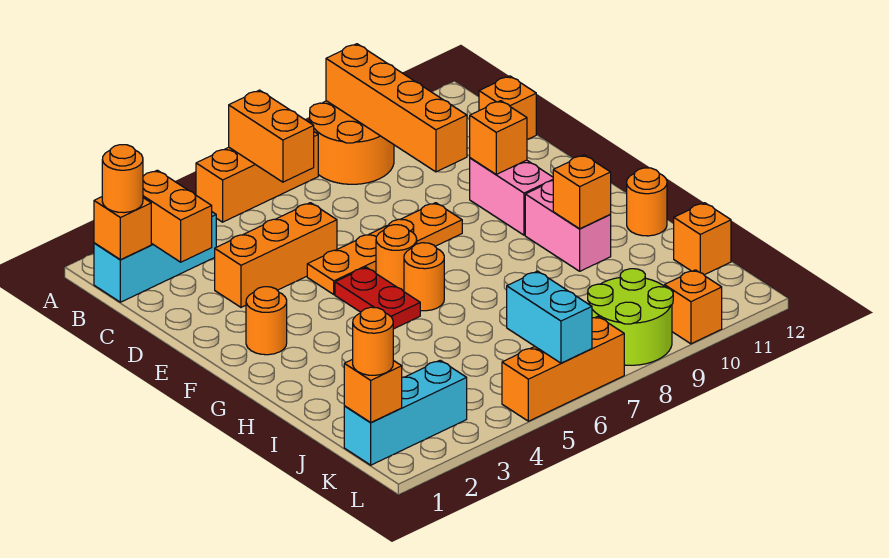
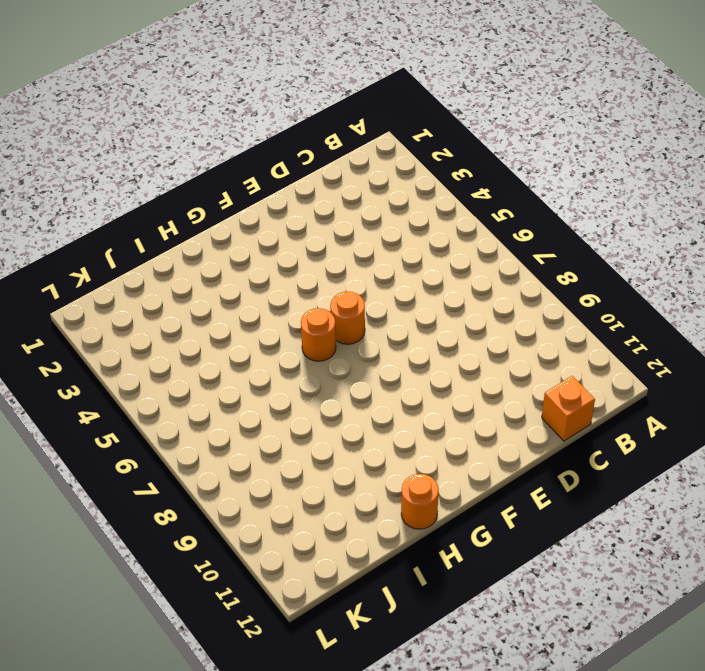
none -> orange 1x3 brick [196,132,318,222]
none -> orange 2x2 round brick [310,101,394,184]
none -> cyan 1x3 brick [94,212,216,302]

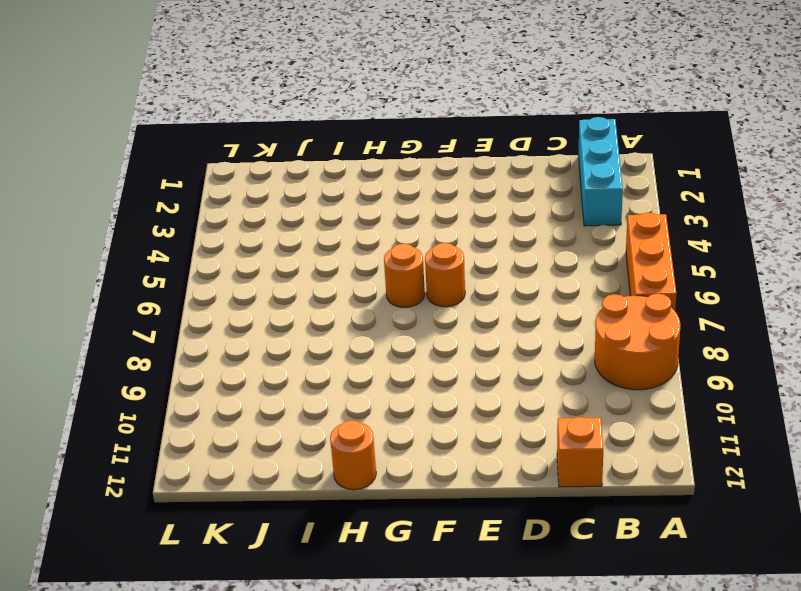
none -> orange 1x3 brick [215,203,337,307]
none -> orange 1x4 plate [307,203,462,294]
none -> pink 1x2 brick [470,158,553,235]

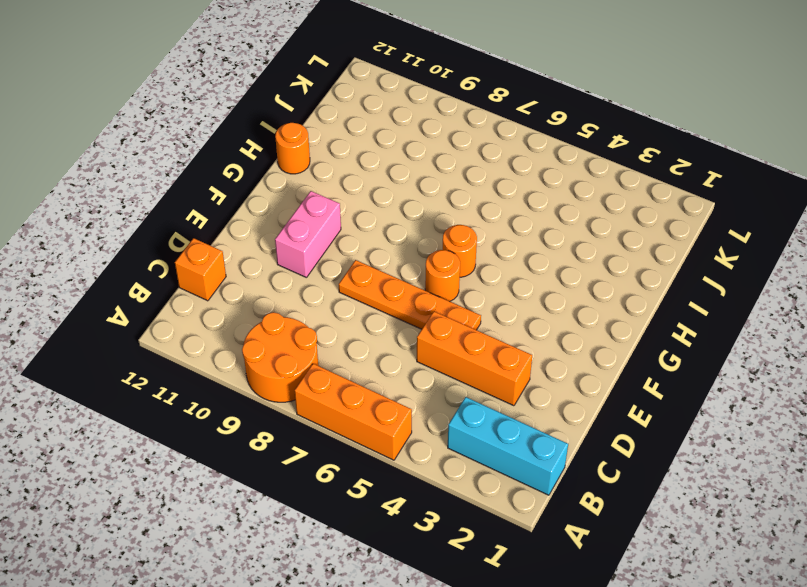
none -> orange 1x1 round brick [246,287,287,355]
none -> red 1x2 plate [335,267,420,329]
none -> pink 1x2 brick [525,181,611,271]

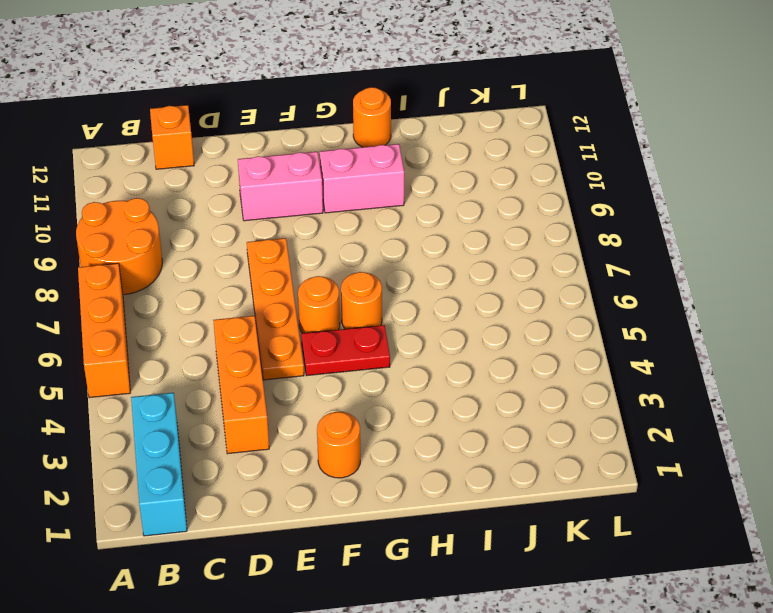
none -> orange 1x1 brick [674,203,731,275]
none -> cyan 1x3 brick [344,360,467,465]
none -> lime 2x2 round brick [588,269,673,365]

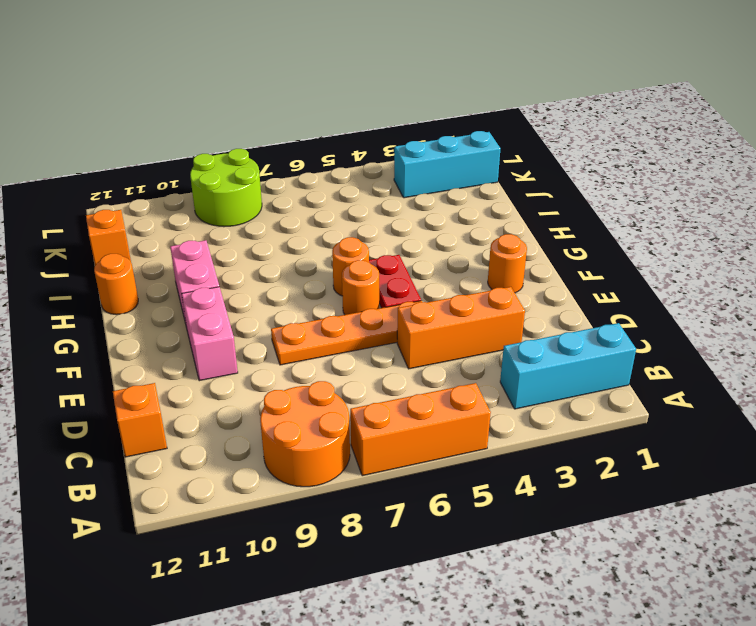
none -> orange 1x3 brick [502,316,624,421]
none -> orange 1x1 brick [664,270,722,344]
none -> orange 1x2 brick [229,90,314,182]

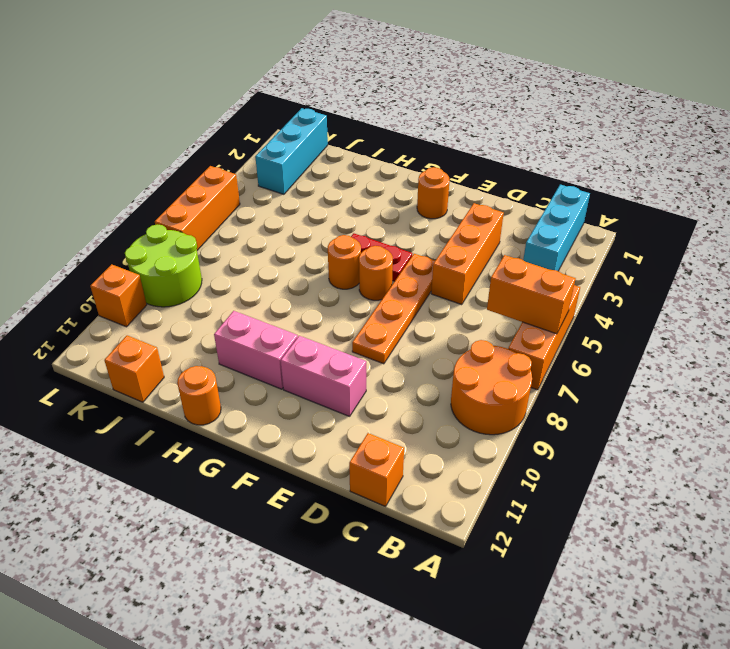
none -> orange 1x4 brick [326,44,467,172]
none -> orange 1x1 brick [94,197,151,260]
none -> orange 1x2 brick [143,170,212,262]

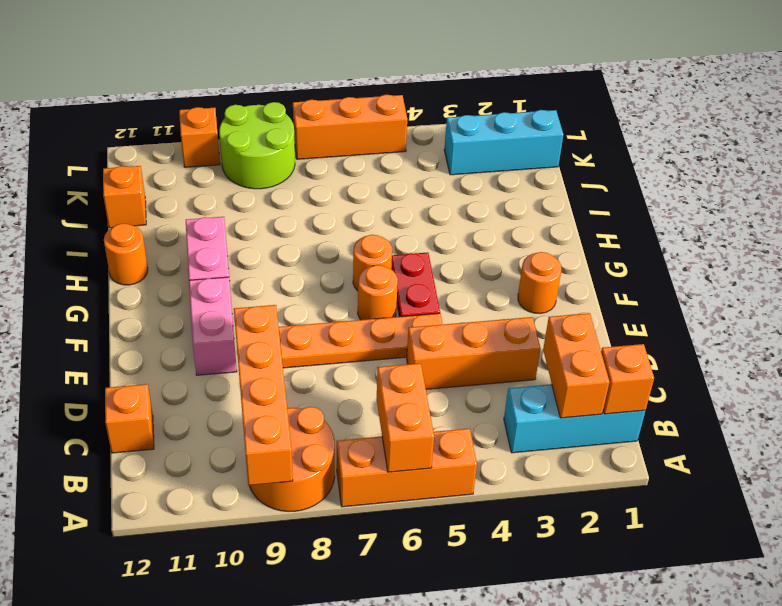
none -> orange 1x1 brick [470,101,527,174]
none -> orange 1x1 brick [553,155,611,229]
none -> orange 1x1 brick [344,359,402,423]

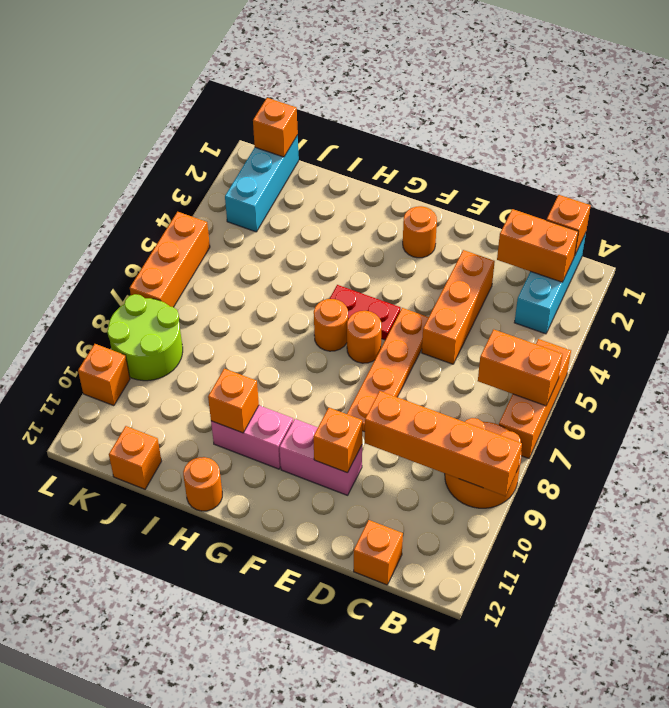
none -> cyan 1x2 brick [507,271,592,363]
none -> orange 1x1 round brick [102,145,143,213]
none -> orange 1x1 round brick [353,307,393,375]

